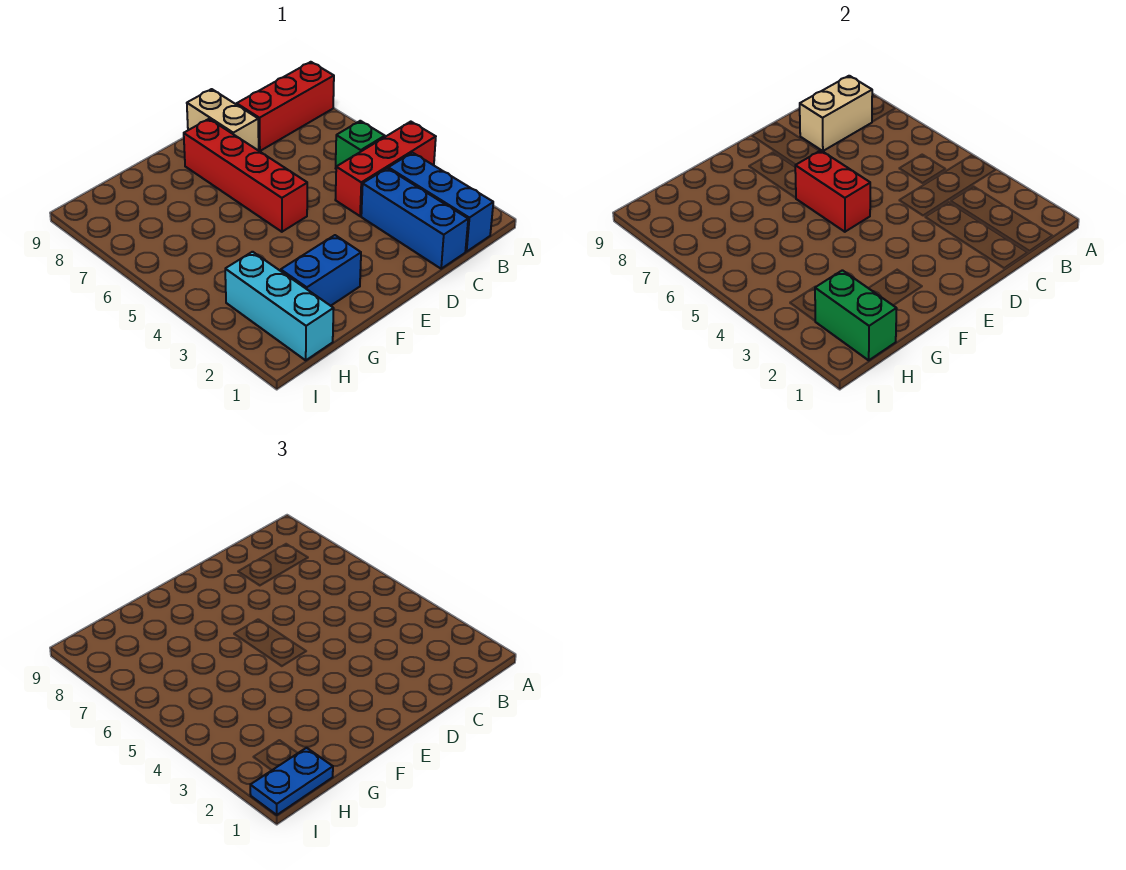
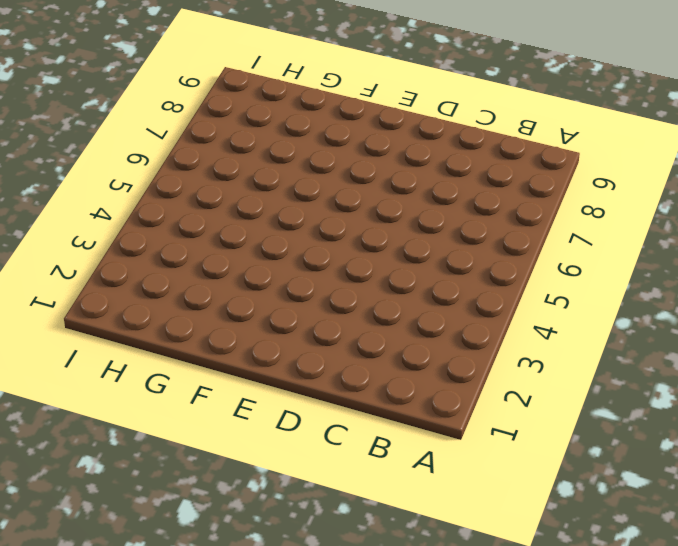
none -> red 1x3 brick [335,122,436,216]
none -> red 1x3 brick [237,62,334,151]
none -> blue 1x3 brick [388,153,493,252]

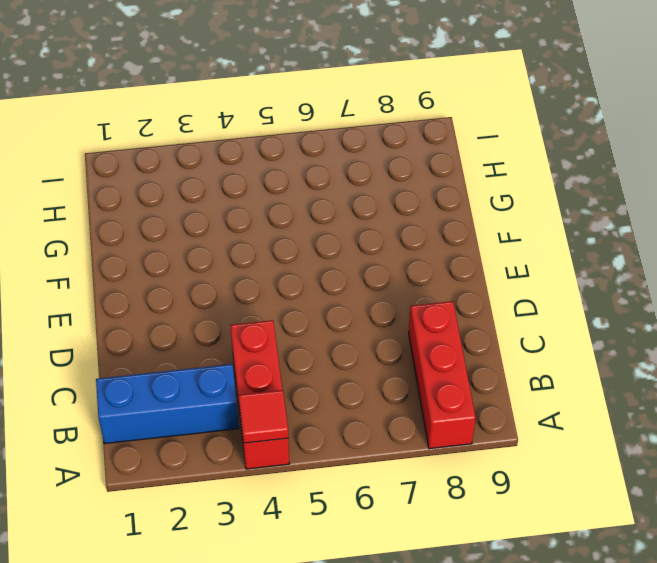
red 1x1 tile [238,390,288,443] -> none
none -> green 1x1 brick [336,121,385,167]
none -> blue 1x3 brick [361,168,468,269]
none -> tan 1x2 brick [187,89,259,151]

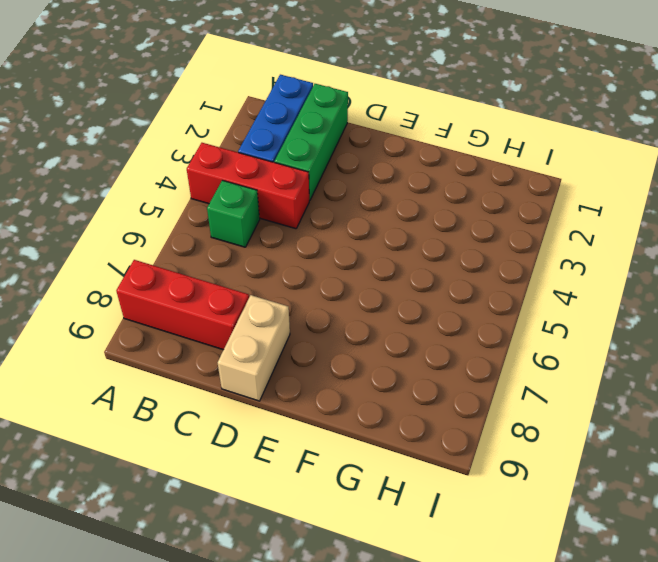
green 1x3 brick [274,84,348,200] -> blue 1x3 brick [361,168,468,269]
none -> red 1x4 brick [184,119,307,232]
none -> blue 1x2 brick [281,235,361,306]
none -> cyan 1x3 brick [225,252,334,360]

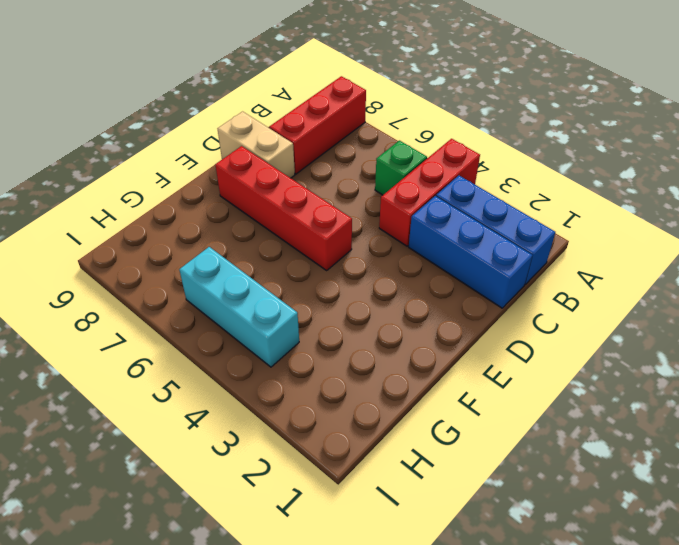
cyan 1x3 brick [179,247,299,367] -> cyan 1x3 brick moved to [225,252,334,360]
none -> blue 1x2 brick [281,235,361,306]
none -> tan 1x2 brick [800,76,872,151]
none -> red 1x2 brick [795,150,870,232]

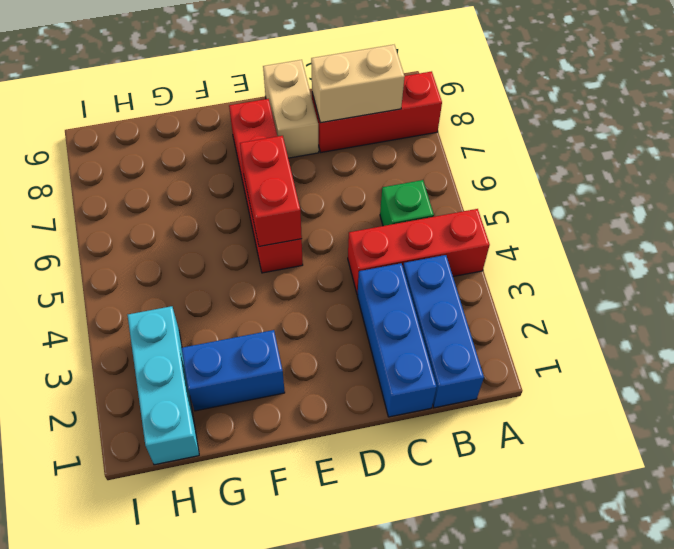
none -> green 1x2 brick [815,270,897,360]
none -> blue 1x2 plate [250,748,333,815]

